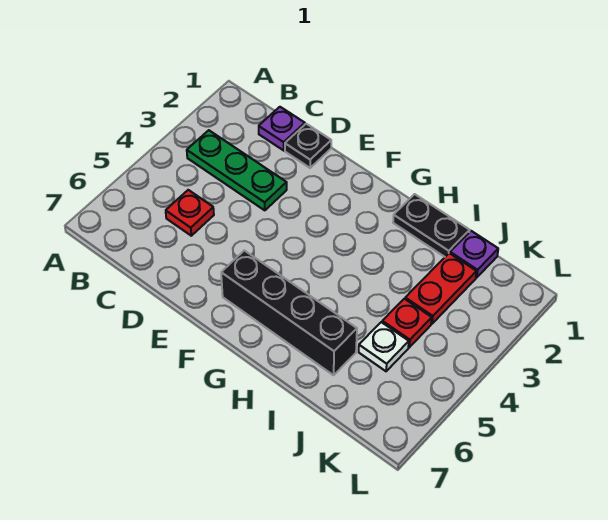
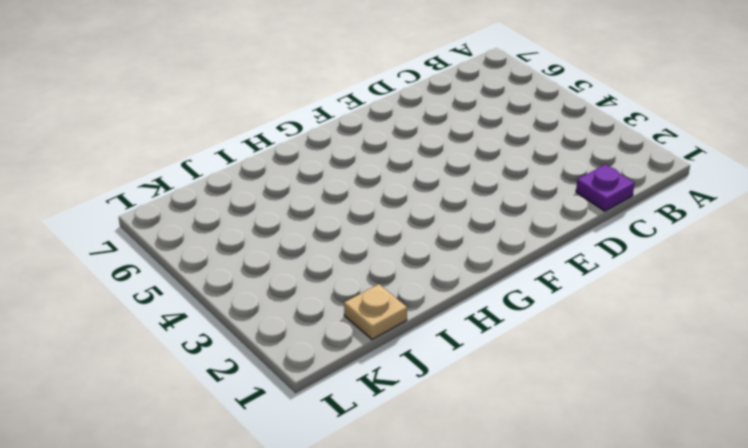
tan 1x1 plate [344,284,407,339] -> purple 1x1 plate [450,231,498,278]
none -> green 1x3 plate [187,130,287,210]
none -> red 1x1 plate [166,190,214,236]

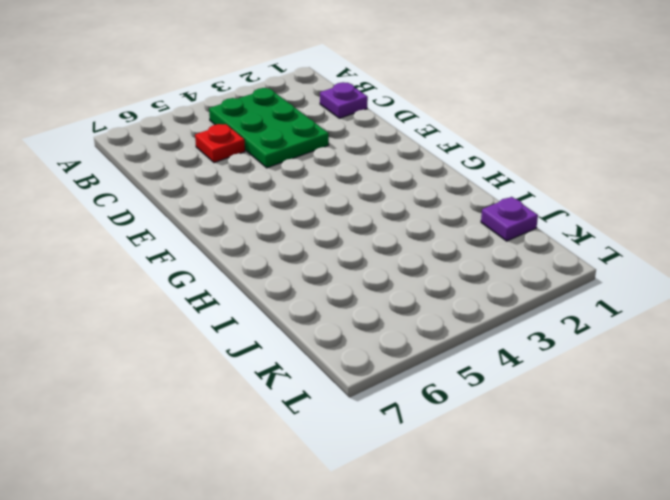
green 2x3 plate [209,88,329,168] -> green 1x3 plate [187,130,287,210]
none -> black 1x1 plate [285,124,331,168]
none -> black 1x4 brick [221,250,357,375]

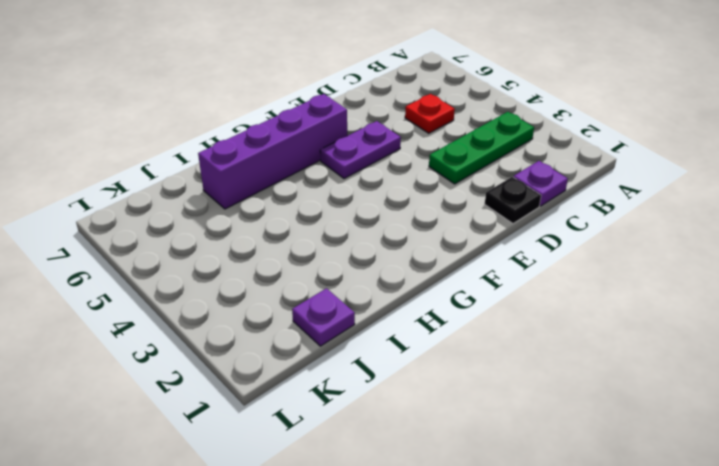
purple 1x2 plate [320,121,401,179] -> none
purple 1x4 brick [198,94,347,209] -> black 1x4 brick [221,250,357,375]
none -> black 1x2 plate [393,194,470,257]
none -> red 1x2 plate [405,253,476,324]

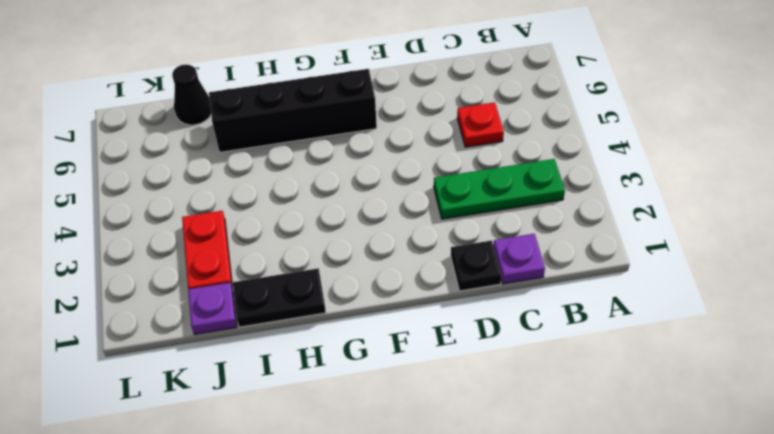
black 1x1 cone [172,65,211,125] -> none
none -> red 1x1 plate [382,299,432,347]
none -> white 1x1 plate [359,322,409,371]

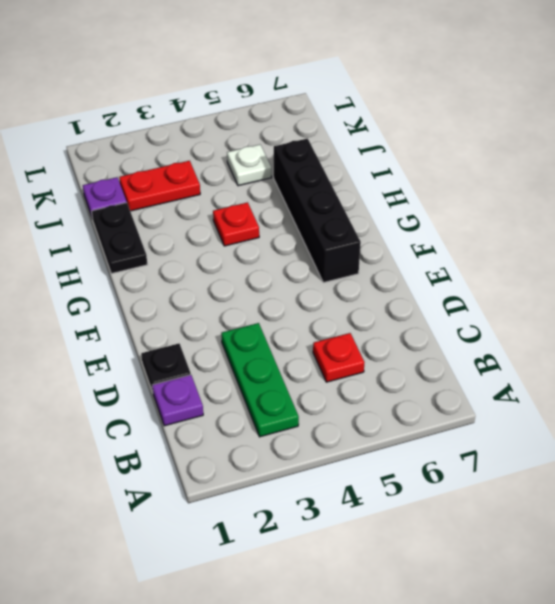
red 1x1 plate [213,202,259,246] -> red 1x1 plate moved to [382,299,432,347]

